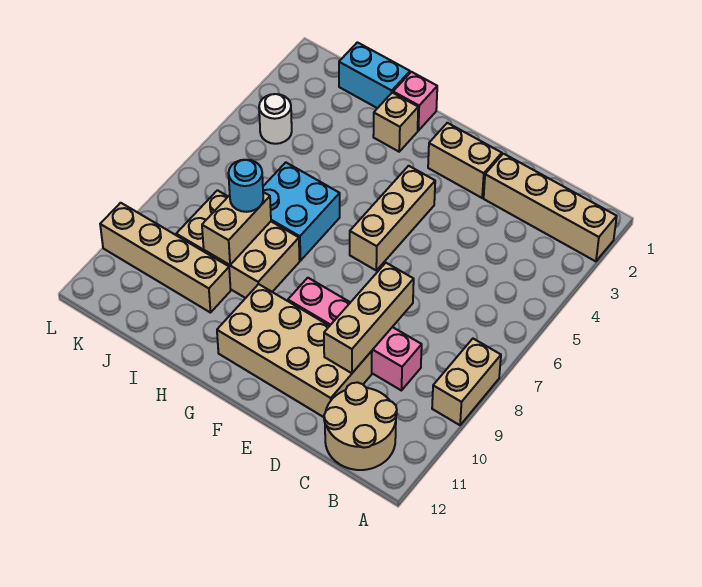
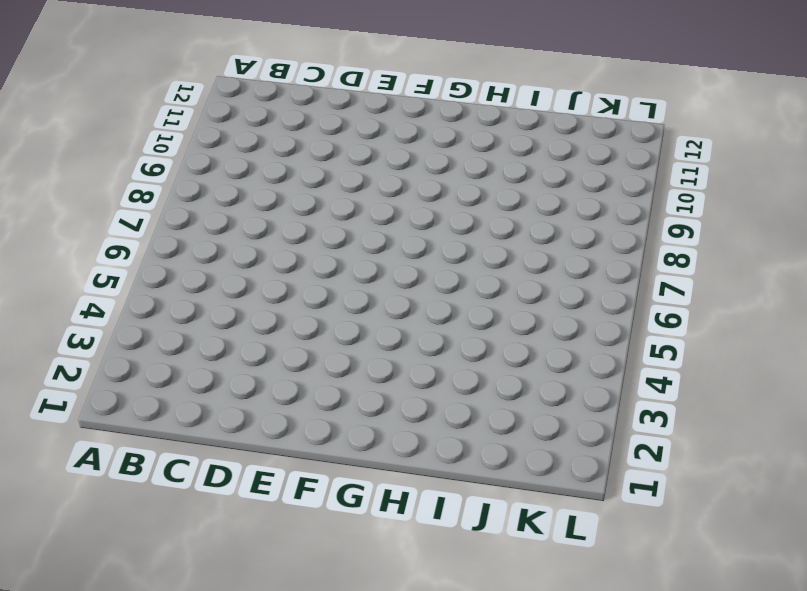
none -> tan 1x4 brick [484,154,617,261]
none -> tan 1x2 brick [432,339,501,425]
none -> tan 2x2 round brick [324,382,397,470]

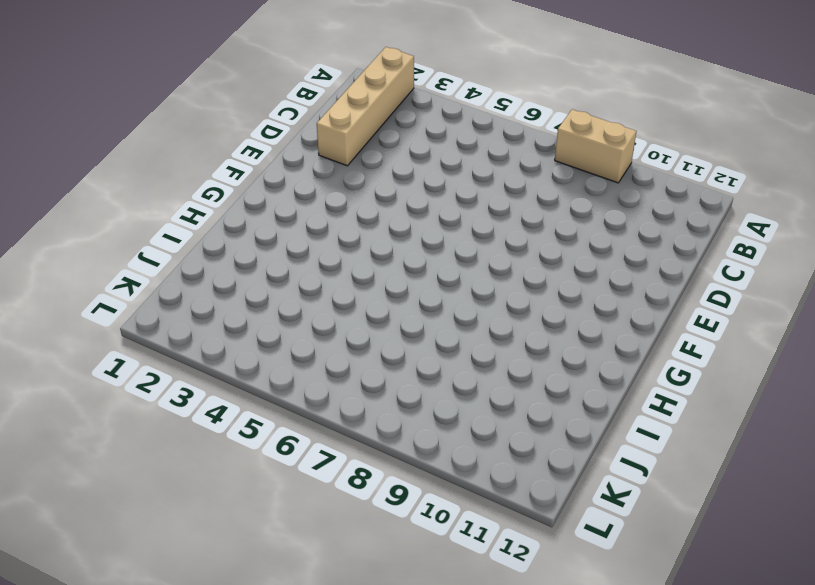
none -> tan 2x2 round brick [324,382,397,470]
none -> pink 1x4 brick [288,278,422,391]
none -> tan 2x4 brick [217,284,372,417]

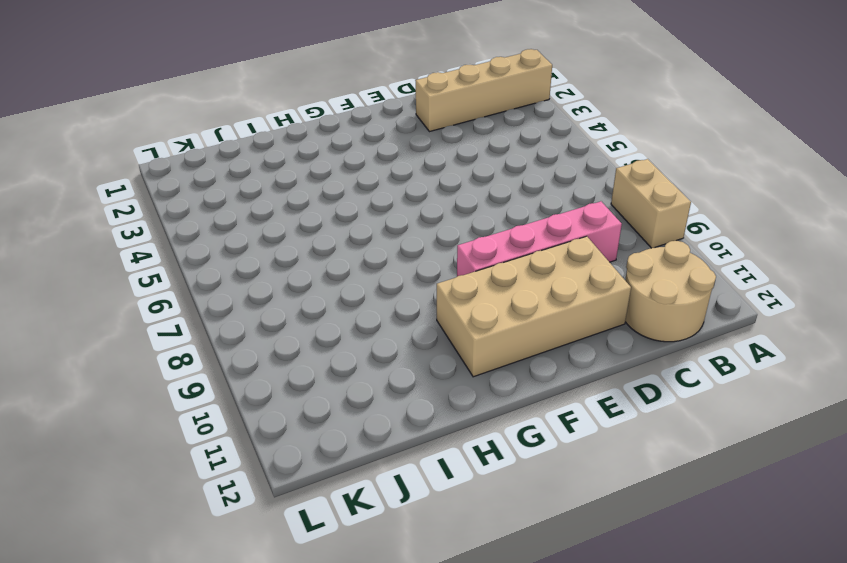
none -> tan 1x2 brick [428,123,502,198]
none -> tan 1x3 brick [350,166,435,270]
none -> pink 1x1 brick [393,72,437,131]

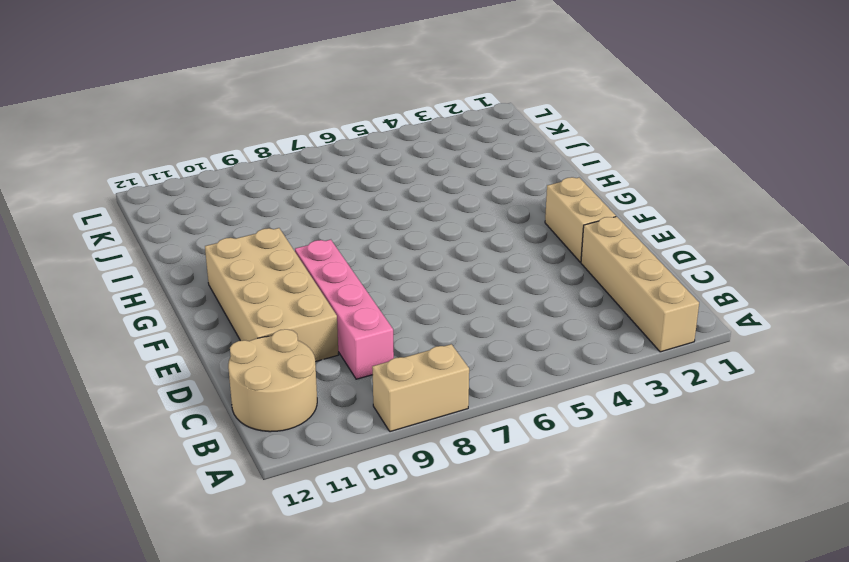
none -> tan 1x3 brick [350,166,435,270]
none -> pink 1x1 brick [393,72,437,131]
none -> tan 1x1 brick [373,93,418,152]

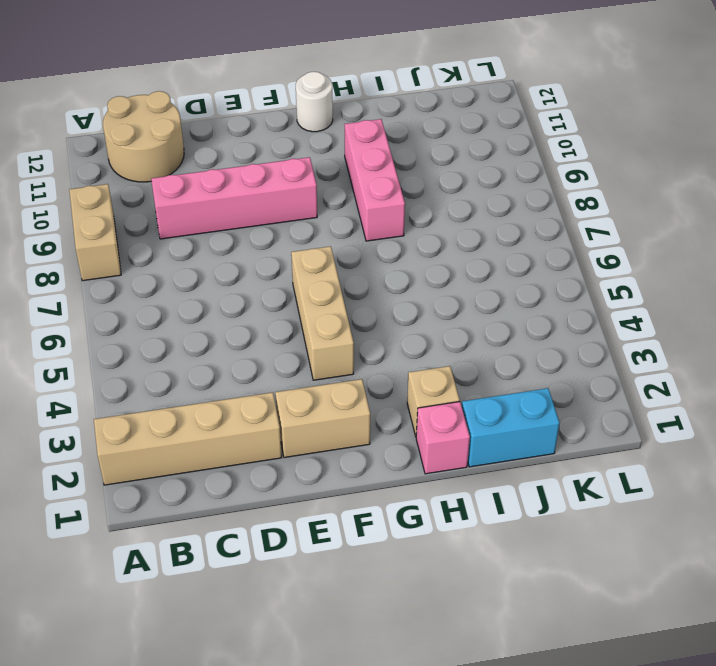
white 1x1 round brick [296,72,333,132] -> white 1x1 round brick moved to [259,94,292,144]
pink 1x3 brick [345,119,405,241] -> tan 2x3 brick [176,190,300,298]
none -> tan 2x4 brick [217,284,372,417]
none -> cyan 2x2 brick [263,162,340,261]
none -> tan 1x4 brick [100,203,231,313]

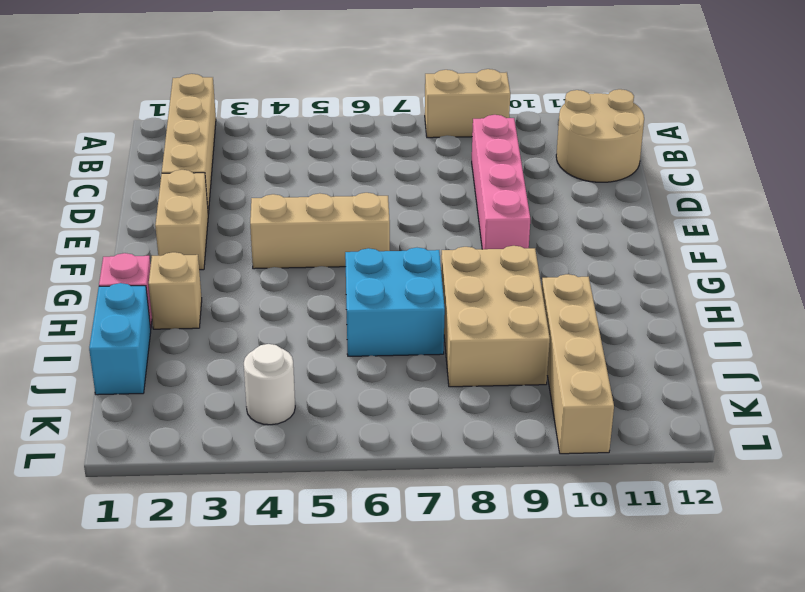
none -> tan 2x4 brick [217,284,372,417]
none -> tan 1x3 brick [324,263,414,373]
none -> tan 1x2 brick [202,192,271,265]

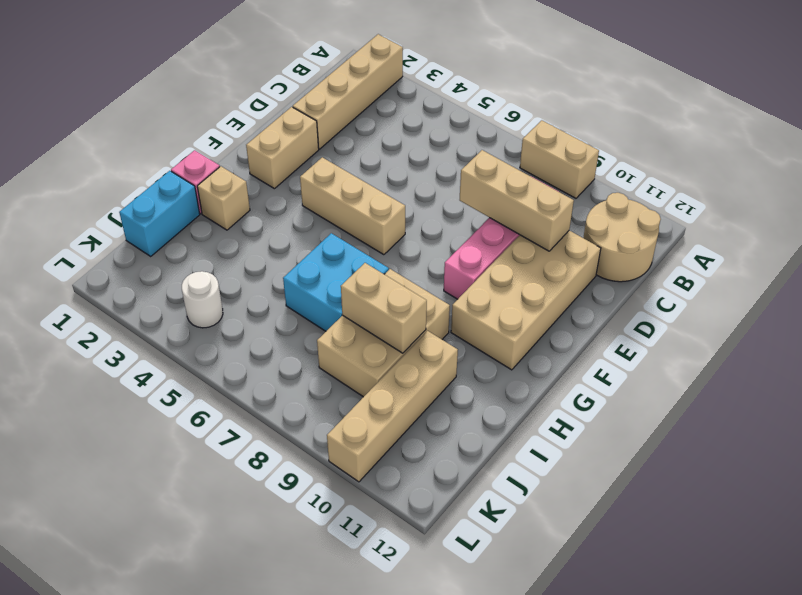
none -> cyan 1x1 round brick [229,160,263,212]

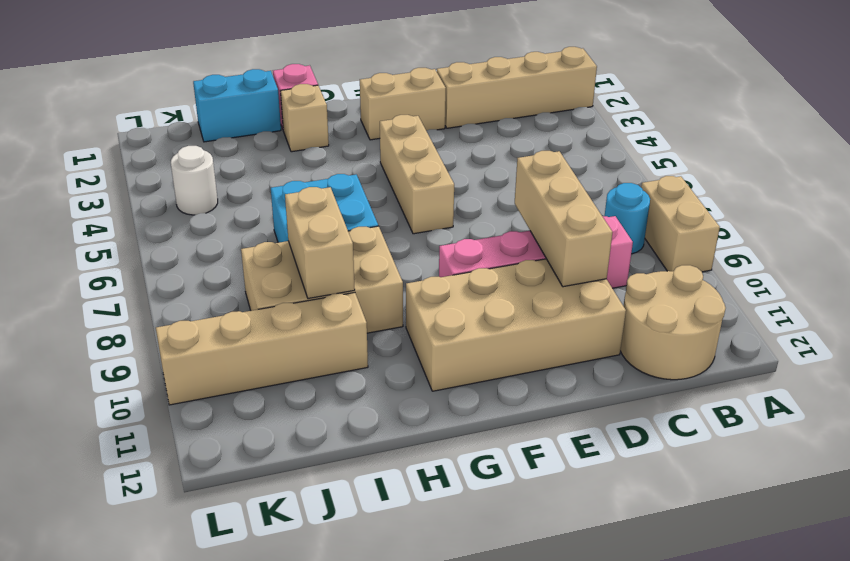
cyan 1x1 round brick [605,183,650,254] -> cyan 1x1 round brick moved to [229,160,263,212]

